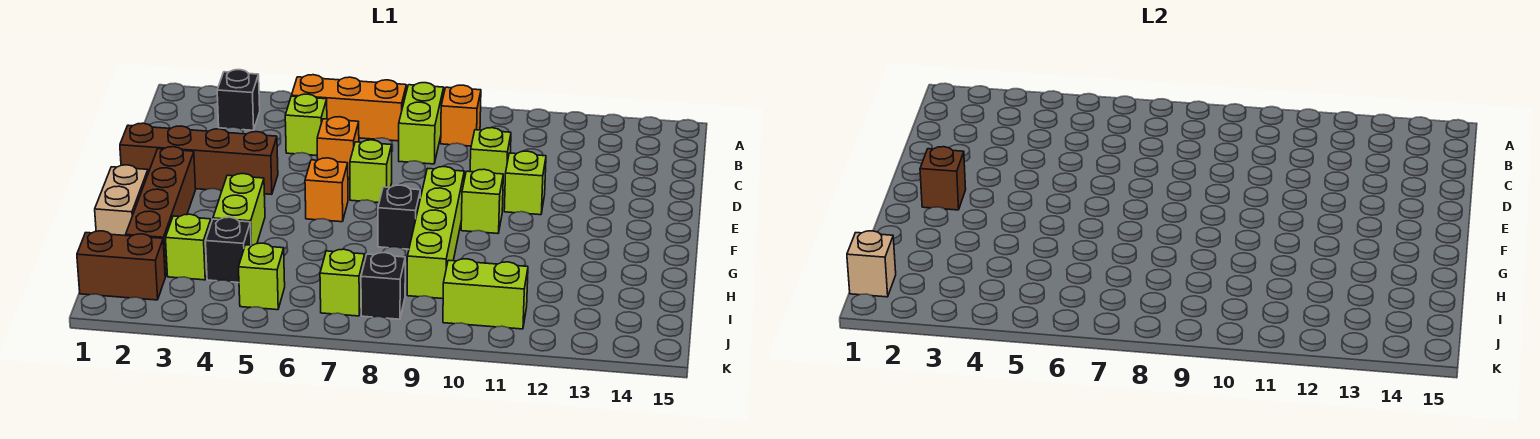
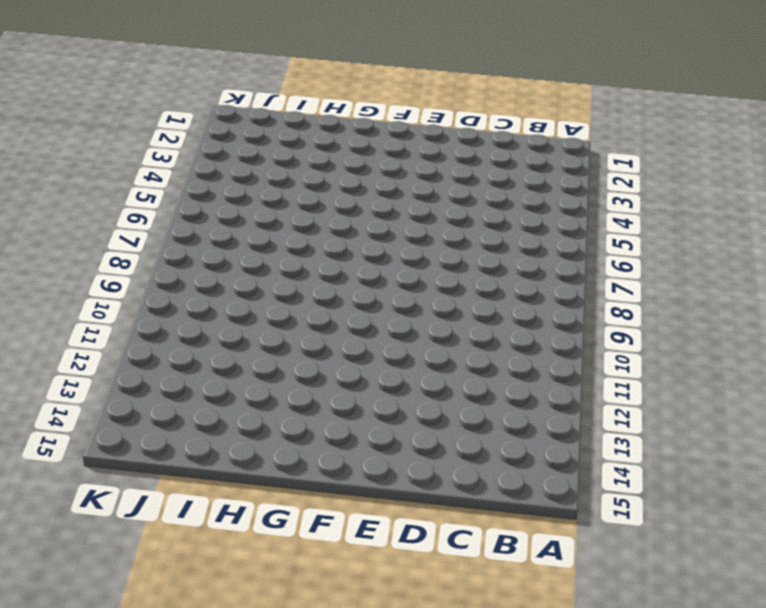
none -> black 1x1 brick [217,70,260,130]
none -> orange 1x3 brick [291,75,406,141]
none -> lime 1x2 brick [399,83,444,164]

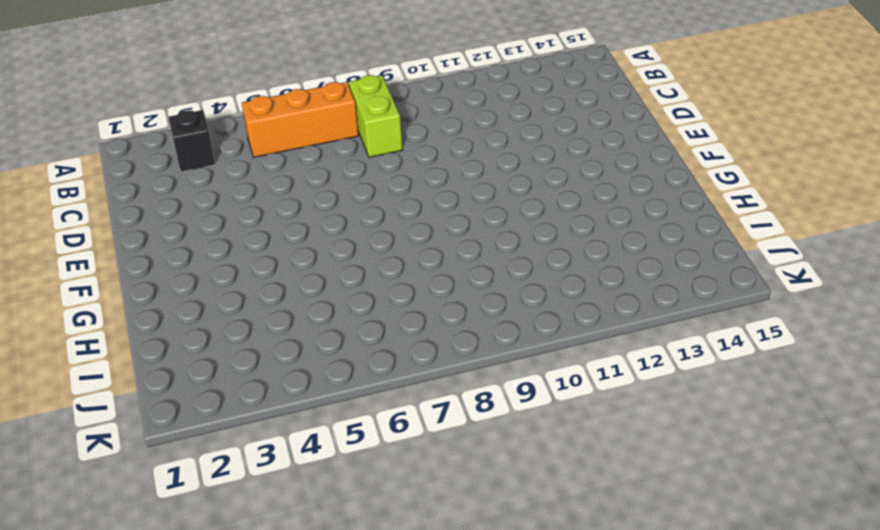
none -> orange 1x1 brick [441,85,481,146]
none -> lime 1x1 brick [285,94,327,155]
none -> orange 1x1 brick [317,117,359,179]

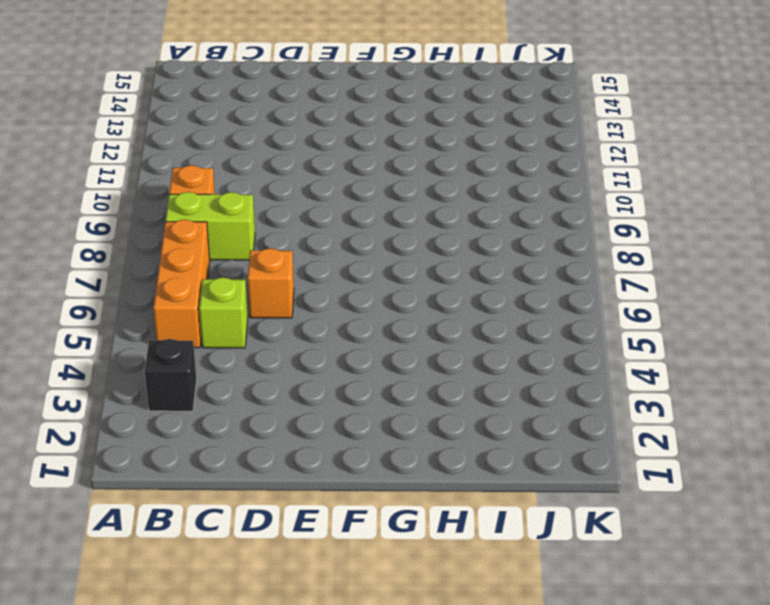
none -> lime 1x1 brick [470,128,511,190]
none -> brown 1x4 brick [120,123,278,194]
none -> lime 1x1 brick [350,140,392,203]

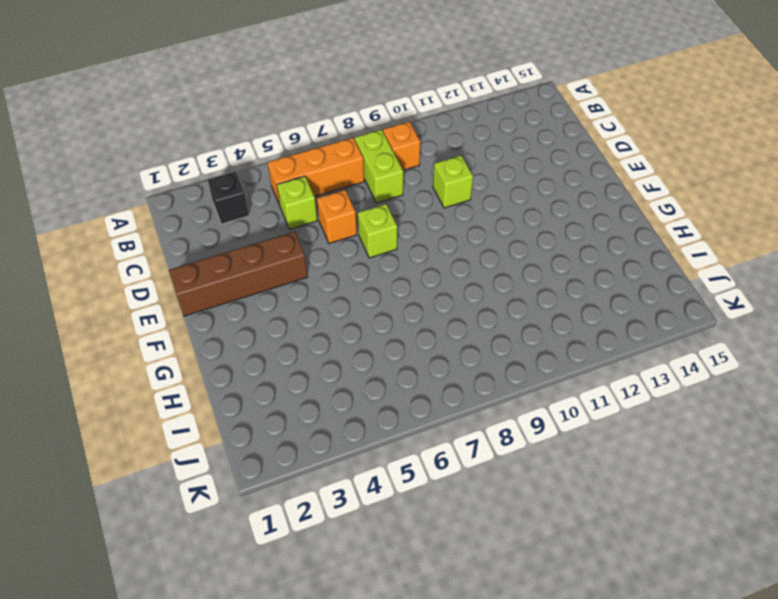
none -> lime 1x1 brick [504,151,546,215]
none -> brown 1x4 brick [126,147,196,277]
none -> orange 1x1 brick [305,158,348,222]

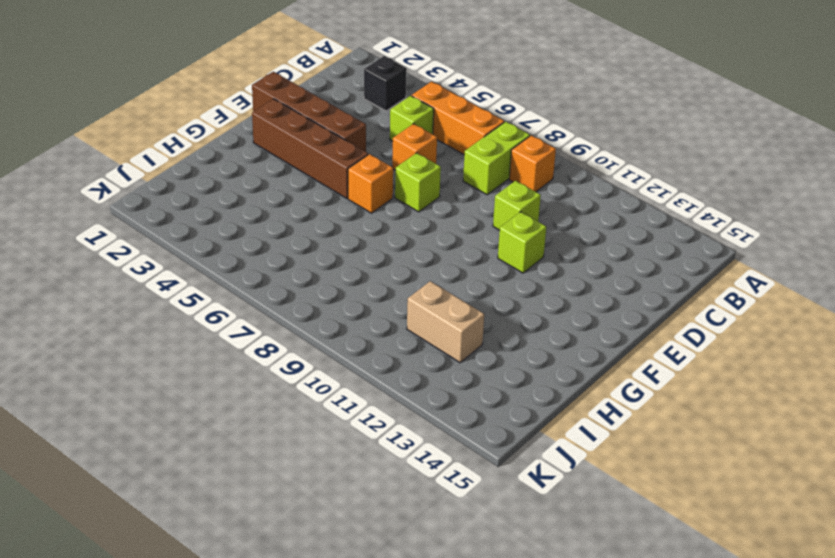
brown 1x4 brick [252,99,368,198] -> brown 1x4 brick turned to [126,147,196,277]
tan 1x2 brick [407,281,484,363] -> tan 1x2 brick turned to [95,165,148,236]
none -> lime 1x4 brick [407,167,464,299]
none -> lime 1x1 brick [461,169,503,233]
none -> lime 1x2 brick [213,174,265,245]

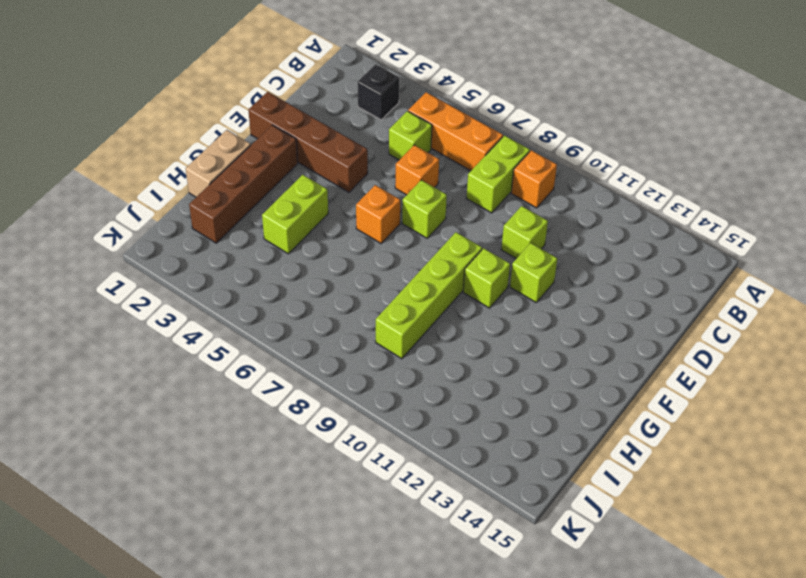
none -> black 1x1 brick [378,185,420,249]
none -> lime 1x1 brick [166,214,211,280]
none -> black 1x1 brick [206,217,251,283]

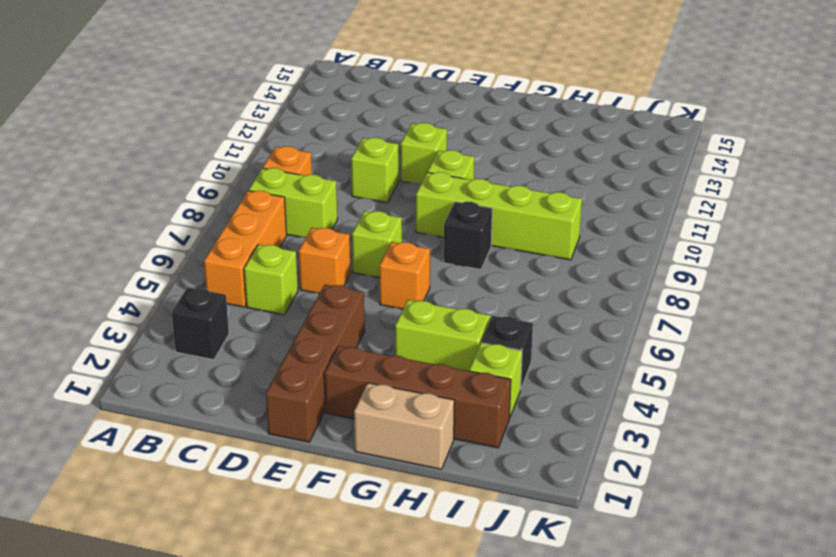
none -> brown 1x2 brick [77,231,165,300]
none -> lime 1x1 brick [239,243,285,310]
none -> lime 1x1 brick [320,249,365,316]

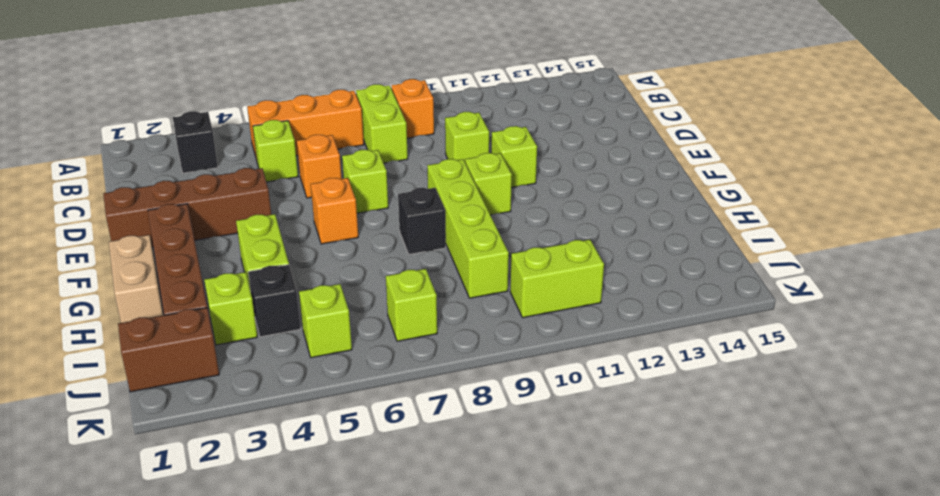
none -> black 1x1 brick [361,253,405,319]
none -> brown 1x1 brick [920,147,966,210]
none -> tan 1x1 brick [847,231,896,297]

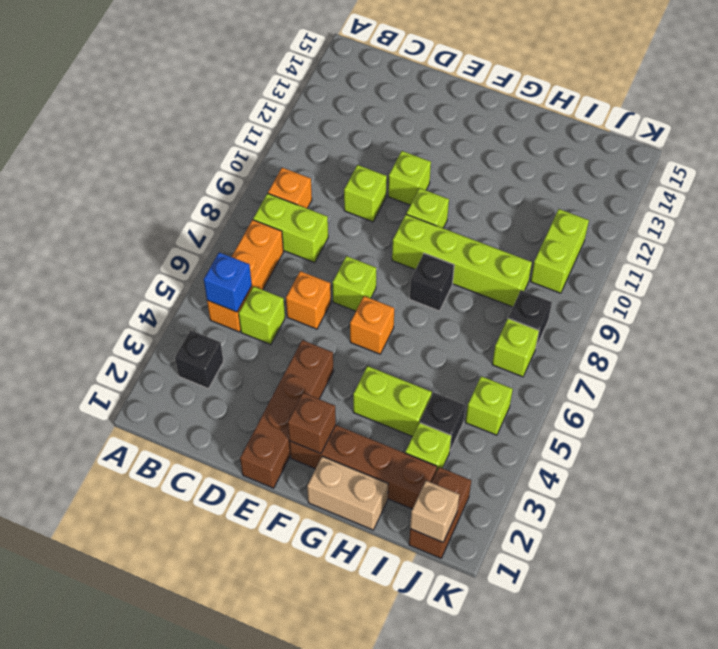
blue 1x1 brick [204,252,252,312] -> none

